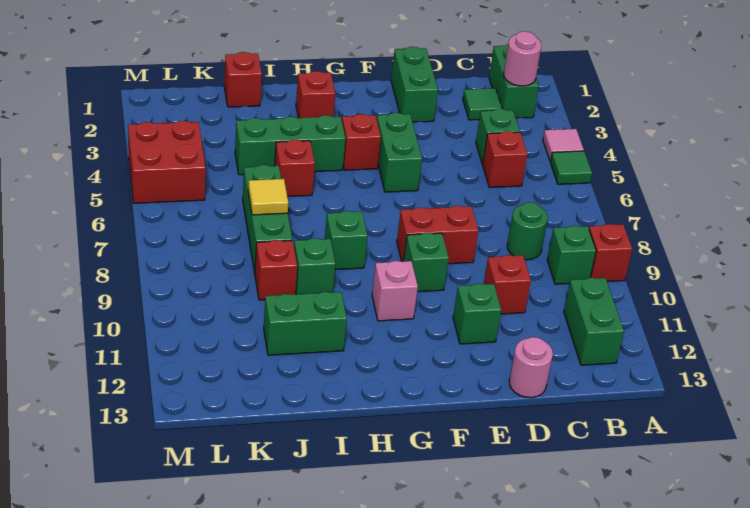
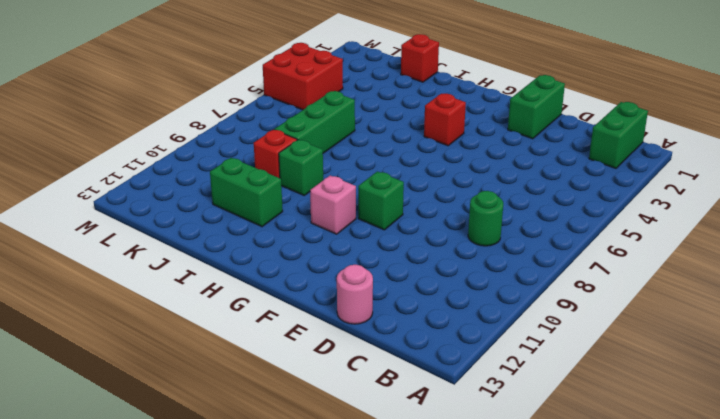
none -> pink 1x1 tile [543,129,584,162]
none -> green 1x1 tile [550,151,592,184]
none -> red 1x1 brick [589,224,632,281]
none -> green 1x1 brick [547,226,596,284]

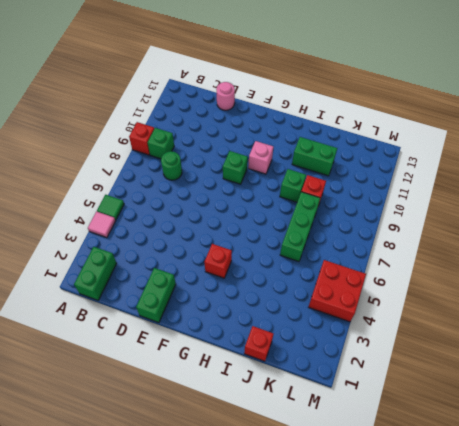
none -> green 1x2 brick [564,278,624,365]
none -> green 1x1 tile [463,88,502,120]
none -> green 1x1 brick [476,109,520,164]
none -> red 1x1 brick [483,131,527,188]

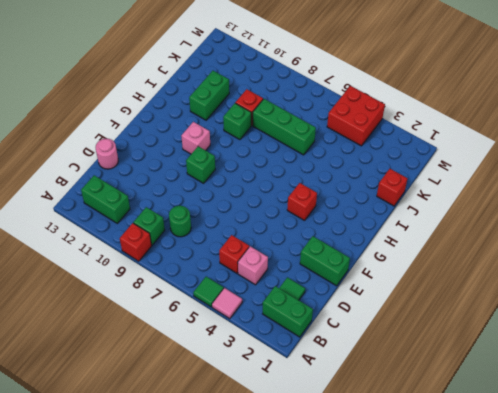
pink 1x1 brick [238,246,268,285] -> green 1x1 brick [476,109,520,164]
none -> red 1x1 brick [484,255,531,314]
none -> red 1x2 brick [397,206,478,264]
none -> green 1x1 brick [453,284,501,344]
none -> green 1x2 brick [377,113,422,192]

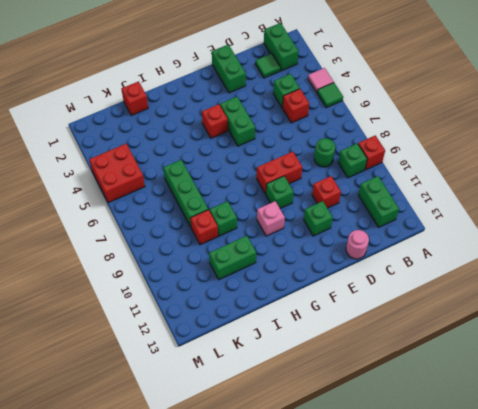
none -> red 1x1 brick [296,71,335,118]
none -> green 1x3 brick [235,115,346,175]
none -> green 1x1 brick [325,211,368,270]
none -> red 1x1 brick [275,140,315,197]

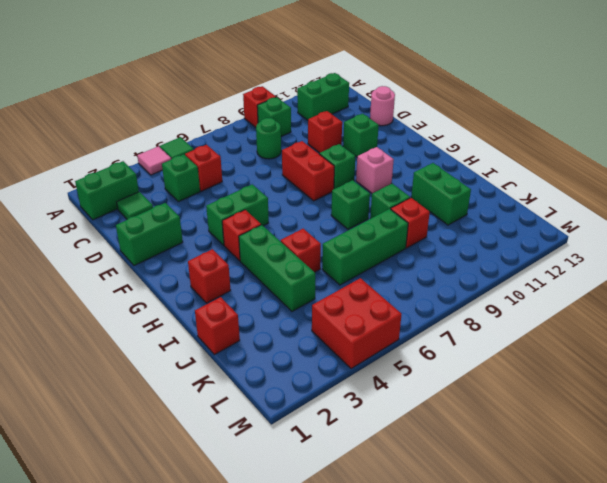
none -> pink 1x1 round brick [504,31,541,86]
none -> yellow 1x1 tile [248,179,288,215]

